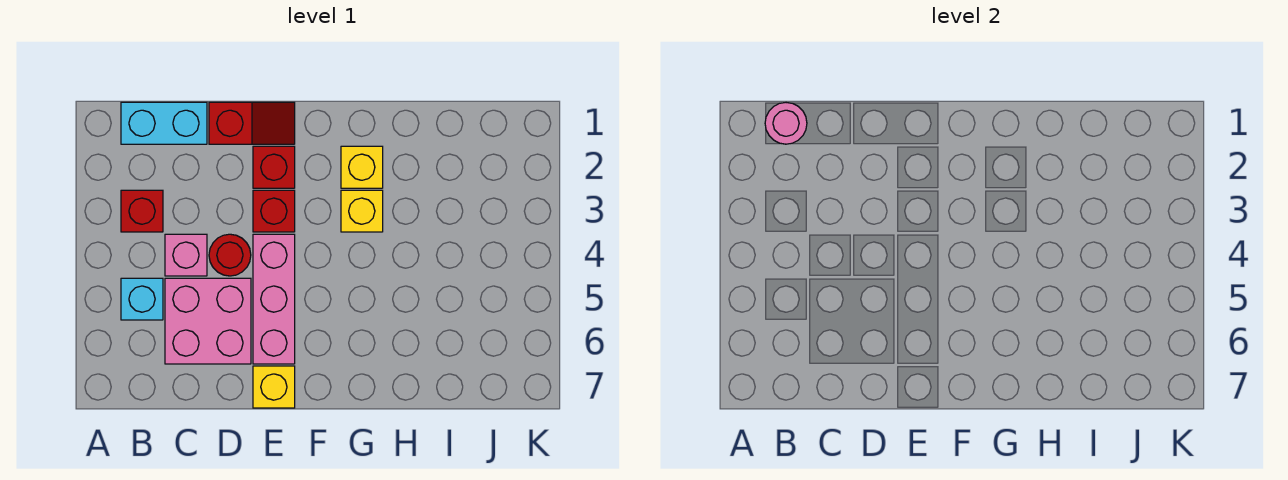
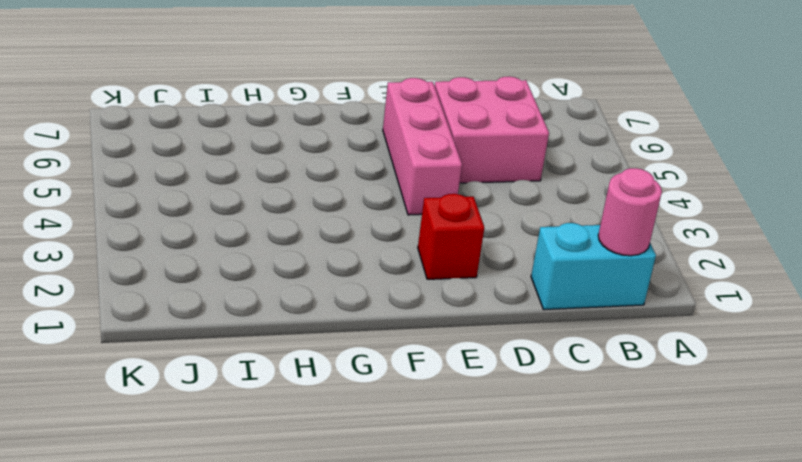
none -> red 1x1 brick [121,190,163,232]
none -> cyan 1x1 brick [121,278,163,320]
none -> pink 1x1 brick [165,234,207,276]

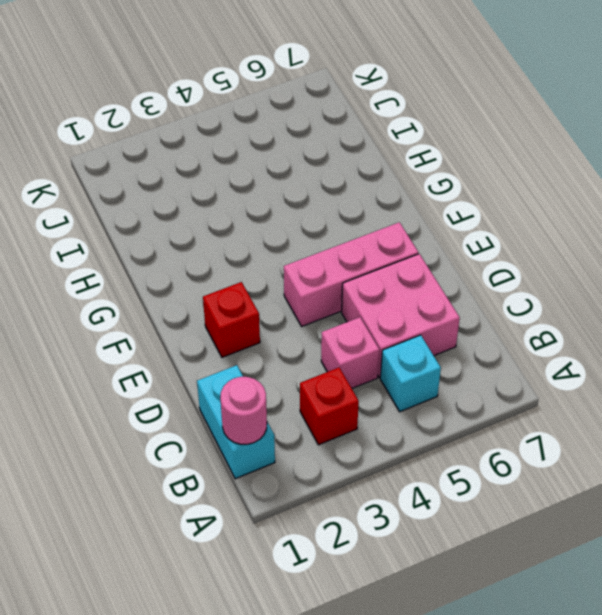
none -> red 1x2 slope [209,102,295,144]
none -> red 1x1 round brick [209,234,251,276]
none -> red 1x1 brick [253,190,295,232]

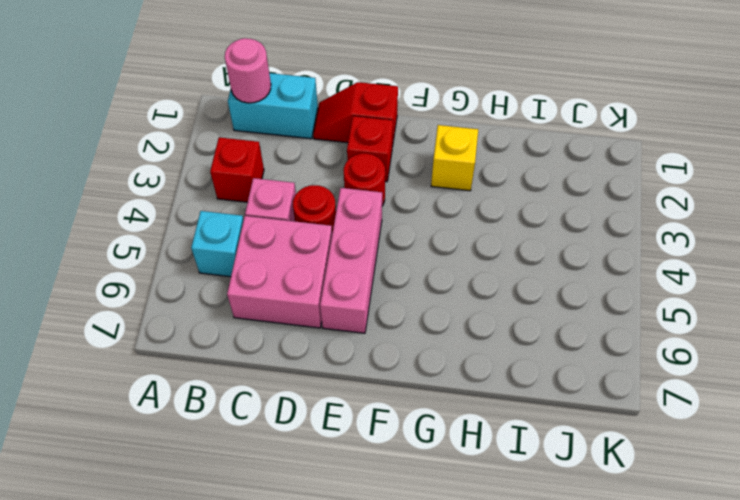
red 1x2 slope [313,82,398,147] -> red 1x2 slope turned to [209,102,295,144]
red 1x1 round brick [344,153,385,206] -> red 1x1 brick [253,190,295,232]
none -> yellow 1x1 brick [253,366,295,408]
none -> yellow 1x1 brick [341,190,383,232]

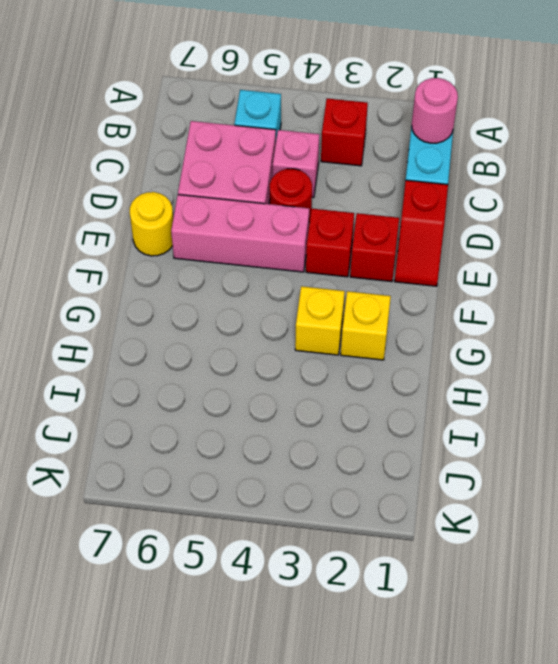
yellow 1x1 round brick [130,192,173,256] -> yellow 1x1 brick [253,366,295,408]

